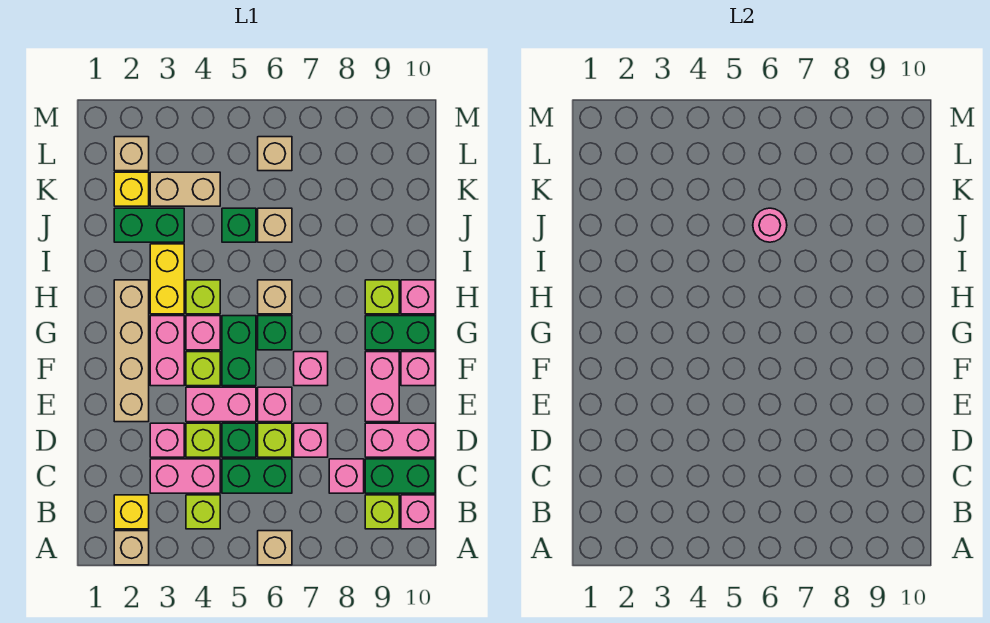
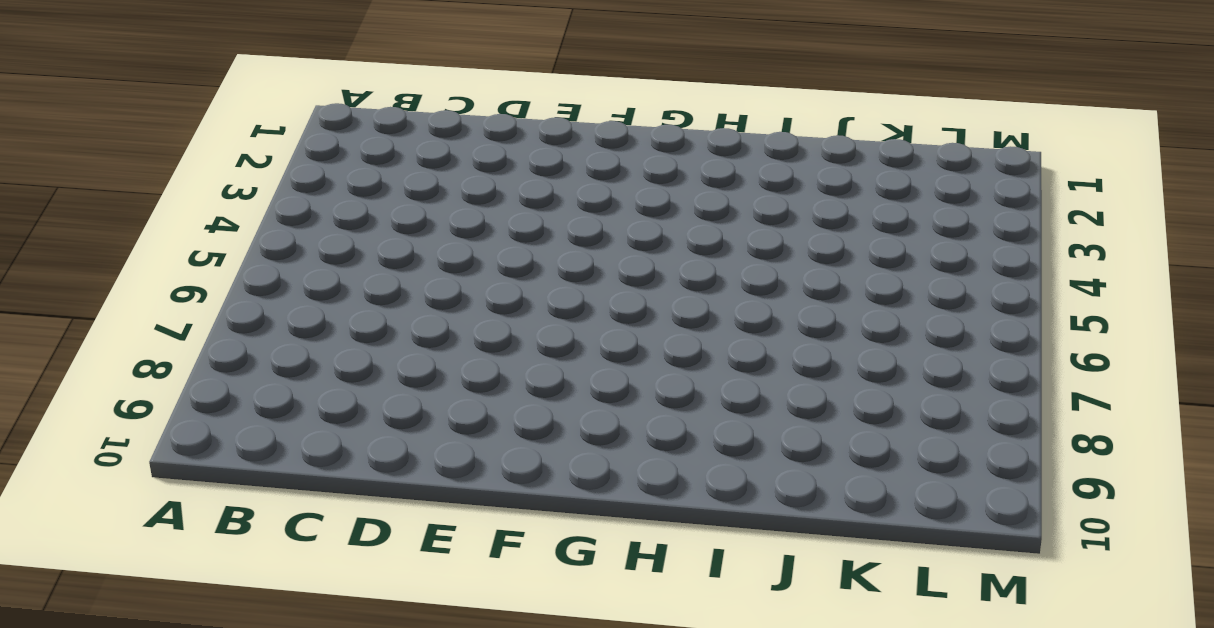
none -> tan 1x1 brick [114,531,149,565]
none -> tan 1x1 brick [258,531,292,565]
none -> yellow 1x1 brick [114,495,149,529]
none -> lime 1x1 brick [186,495,220,529]

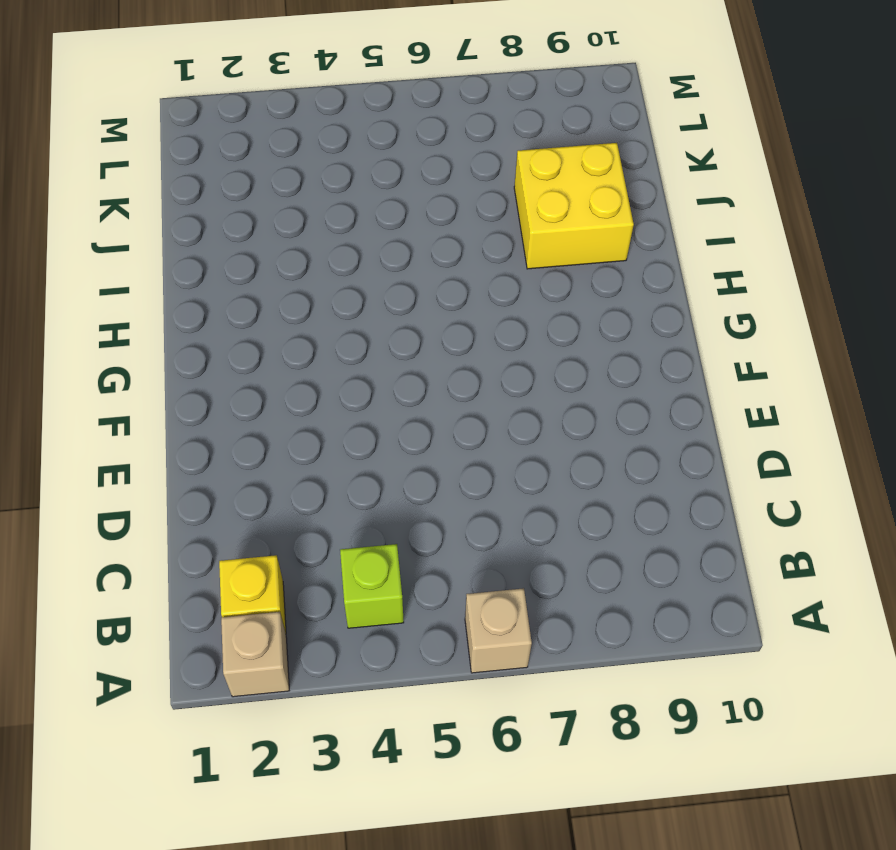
yellow 2x2 brick [514,143,634,269] -> none
none -> lime 1x1 brick [365,495,399,529]
none -> pink 1x1 brick [401,495,435,529]
none -> pink 1x2 brick [150,459,220,493]
none -> green 1x2 brick [222,459,292,493]

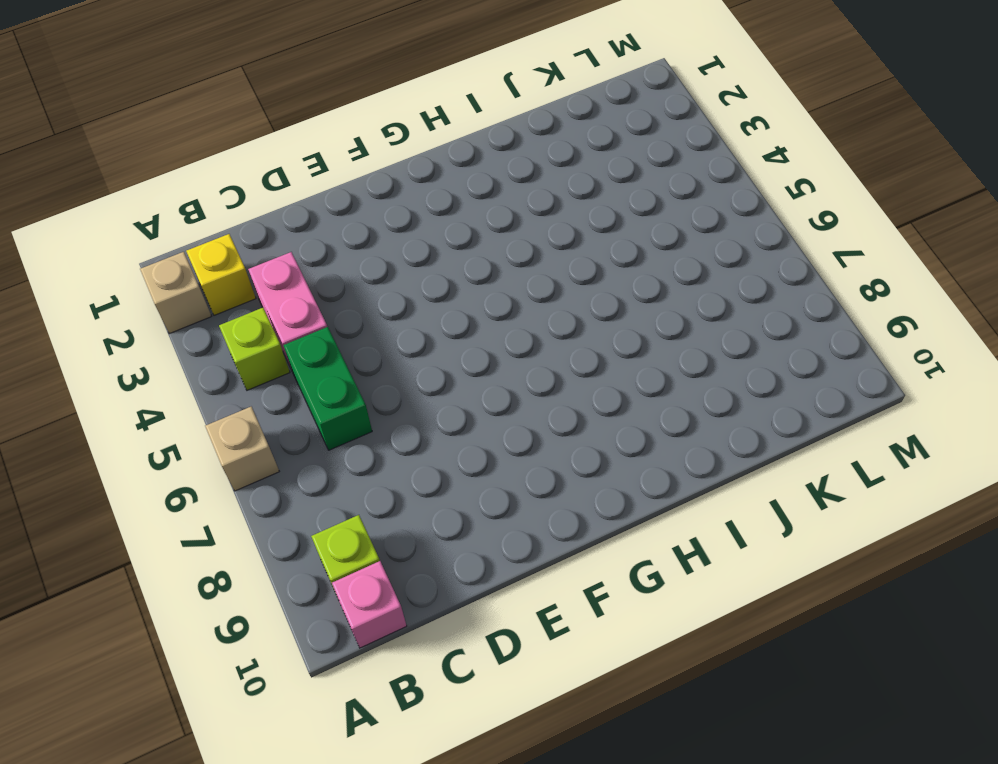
none -> pink 1x1 brick [329,459,364,493]
none -> green 1x2 brick [365,459,435,493]
none -> pink 1x1 brick [150,423,184,457]
none -> lime 1x1 brick [186,423,220,457]

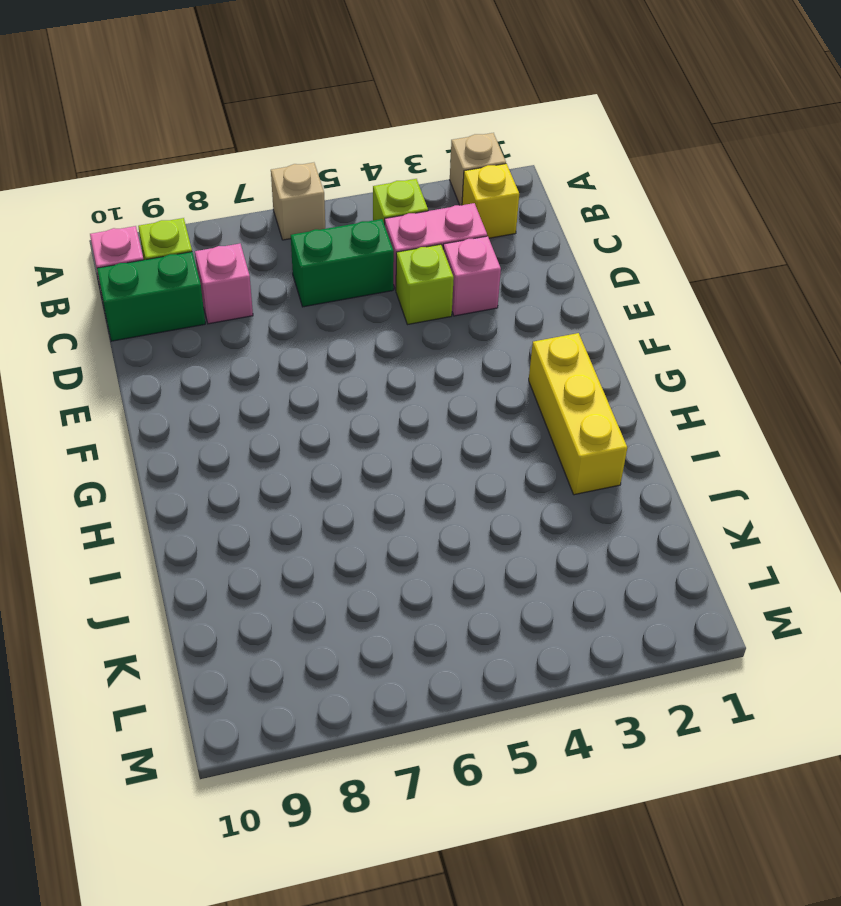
yellow 1x3 brick [529,333,627,495] -> tan 1x4 brick [114,280,149,422]
none -> green 1x1 brick [222,423,256,457]
none -> lime 1x1 brick [258,423,292,457]
none -> pink 1x1 brick [294,423,328,457]
none -> pink 1x2 brick [365,423,435,457]

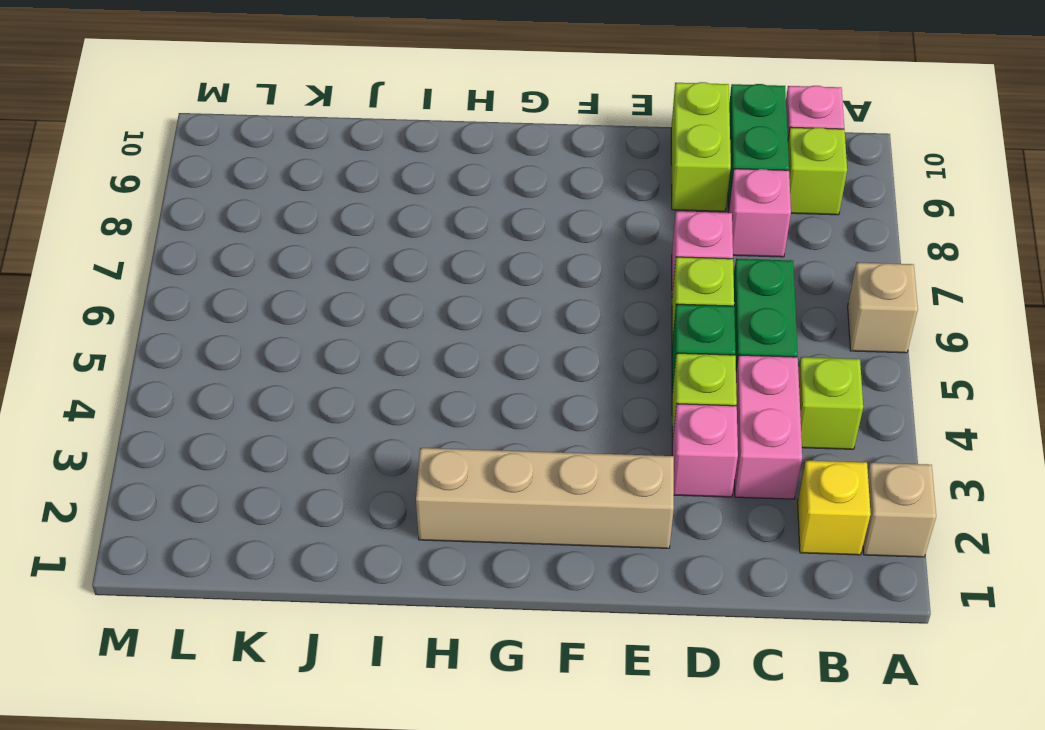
lime 1x2 brick [671,82,731,211] -> pink 1x2 brick [365,423,435,457]
none -> pink 1x2 brick [186,387,256,422]
none -> pink 1x1 brick [258,387,292,422]
none -> pink 1x2 brick [365,352,399,422]
none -> pink 1x2 brick [150,316,184,386]

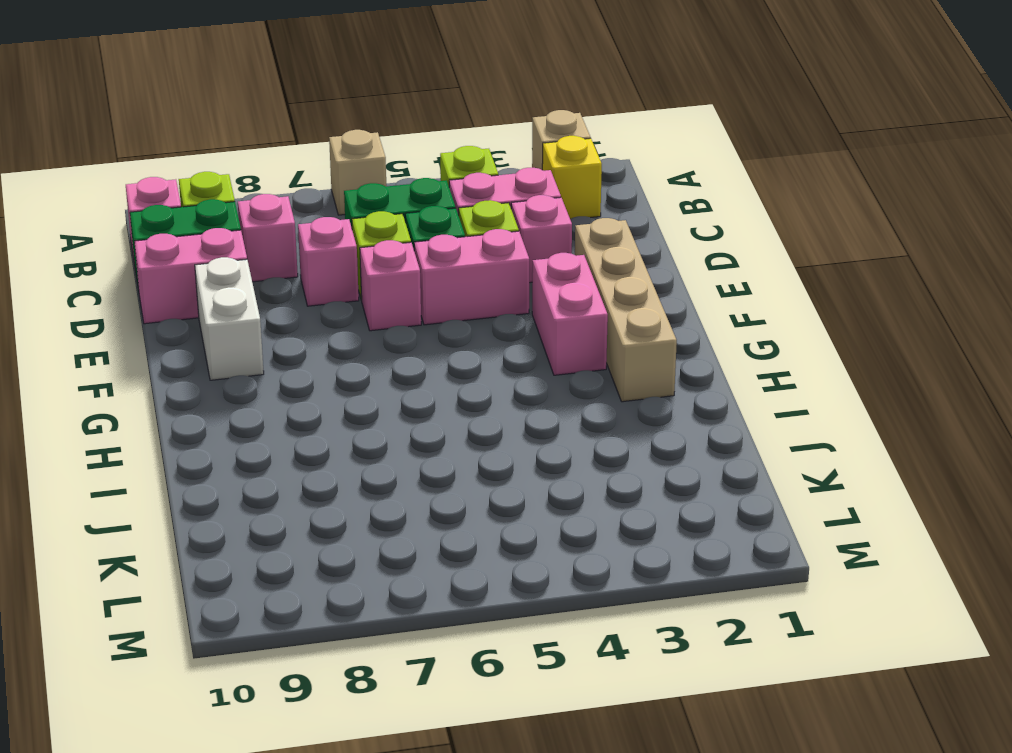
white 1x2 brick [195,257,264,380] -> pink 1x2 brick [365,352,399,422]
none -> lime 1x1 brick [186,352,220,386]
none -> green 1x2 brick [222,316,256,386]
none -> pink 1x1 brick [294,352,328,386]
none -> pink 1x1 brick [401,352,435,386]

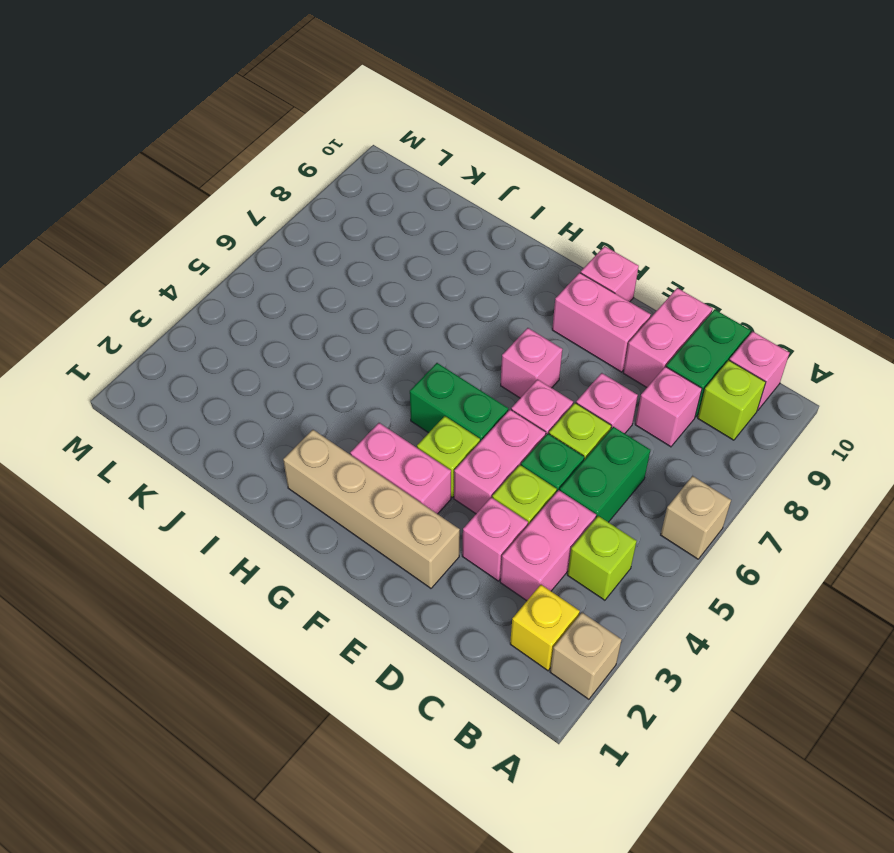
none -> pink 1x1 brick [186,316,220,350]
none -> green 1x1 brick [258,316,292,350]
none -> green 1x2 brick [365,316,435,350]
none -> yellow 1x2 brick [150,244,184,314]

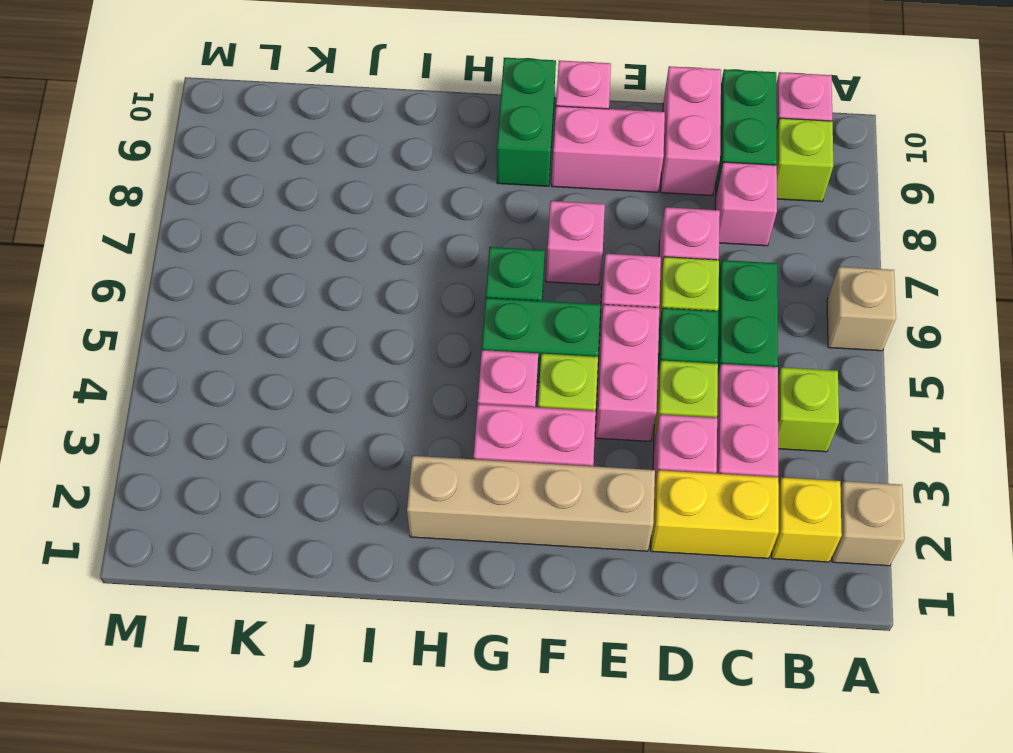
yellow 1x2 brick [651,470,779,558] -> yellow 1x2 brick moved to [150,244,184,314]
none -> lime 1x1 brick [186,280,220,314]
none -> tan 1x1 brick [258,280,292,314]
none -> lime 1x1 brick [365,280,399,314]
none -> pink 1x1 brick [401,280,435,314]

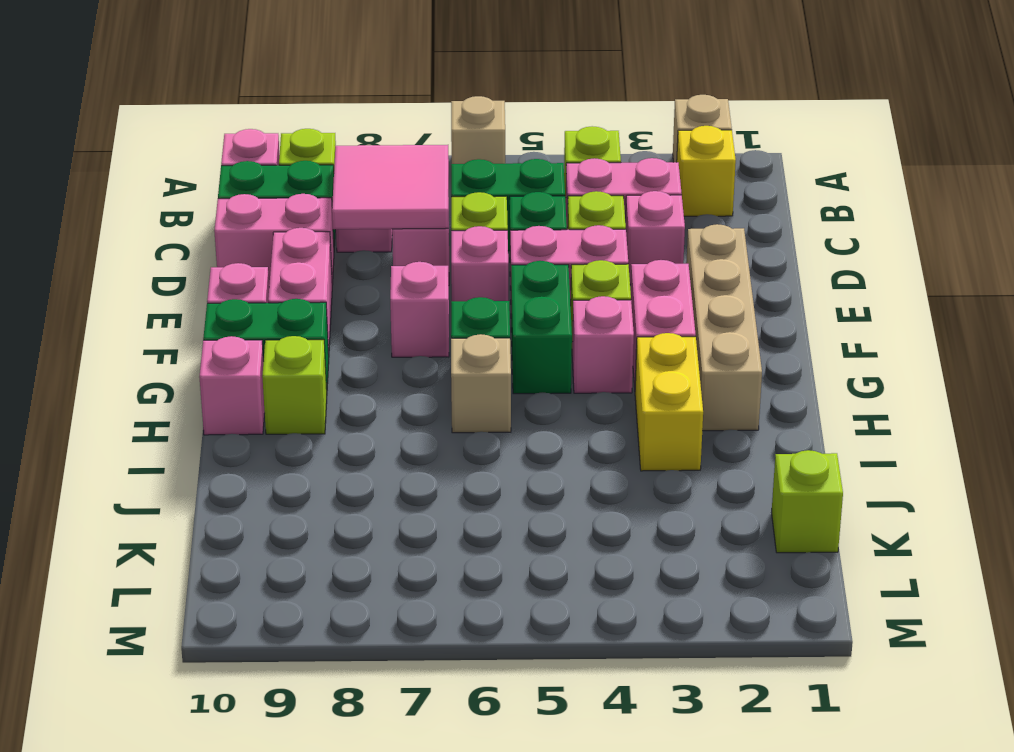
pink 2x2 tile [332,145,449,229] -> none
lime 1x1 brick [772,450,843,553] -> lime 1x1 brick moved to [186,280,220,314]
none -> green 1x2 brick [114,208,184,242]
none -> green 1x1 brick [222,208,256,242]
none -> tan 1x1 brick [258,208,292,242]
none -> yellow 1x1 brick [114,172,149,206]

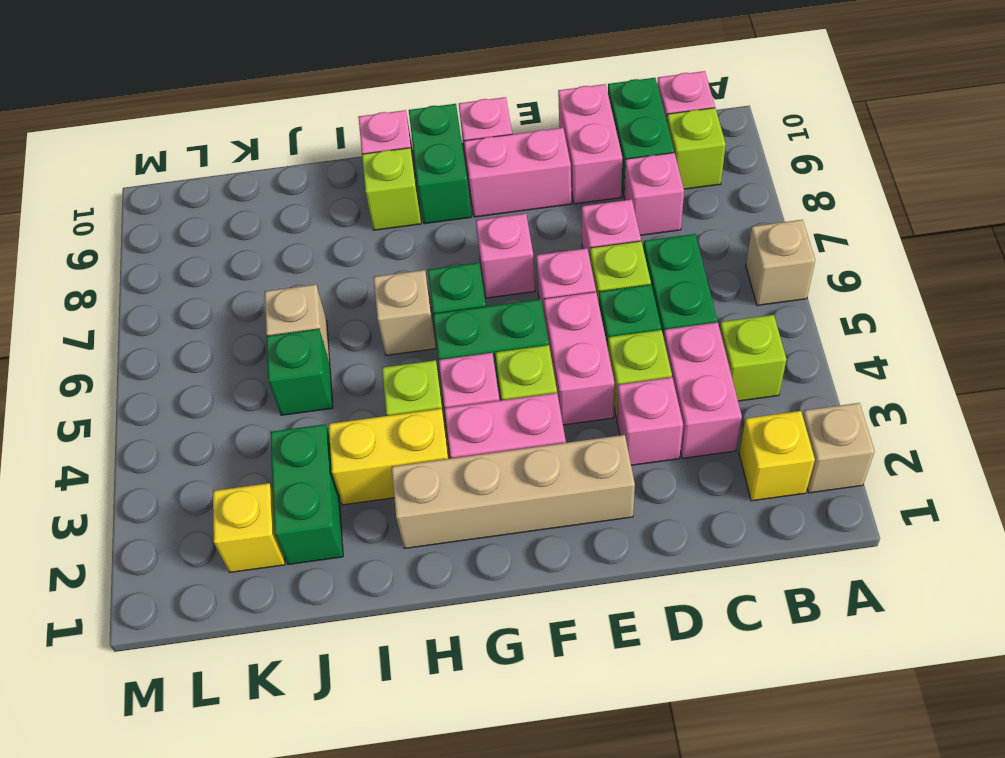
none -> tan 1x2 brick [150,172,220,206]
none -> tan 1x1 brick [114,137,149,171]
none -> tan 1x1 brick [258,137,292,171]
none -> pink 1x1 round brick [753,208,787,242]

